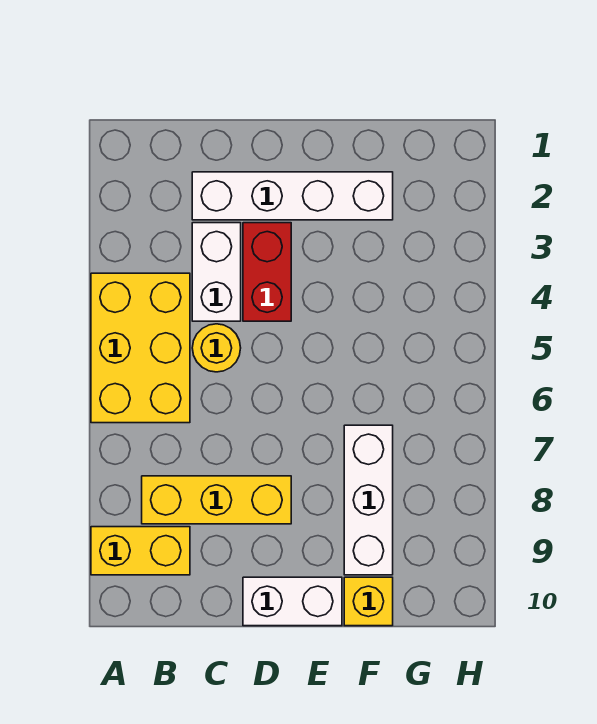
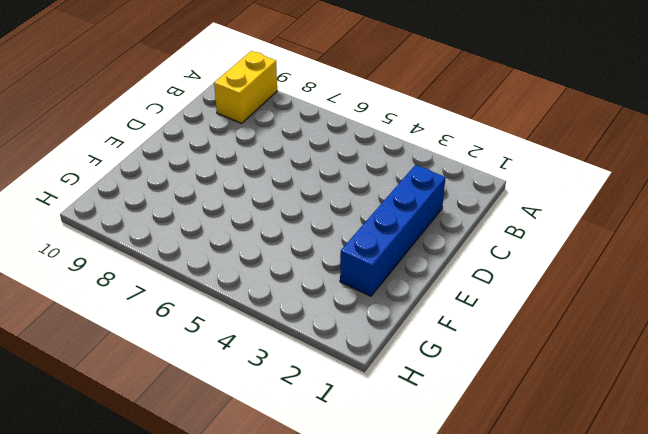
blue 1x4 brick [340,165,446,296] -> white 1x4 brick [192,172,393,220]
none -> yellow 2x3 brick [91,273,190,423]
none -> yellow 1x3 brick [142,476,291,524]

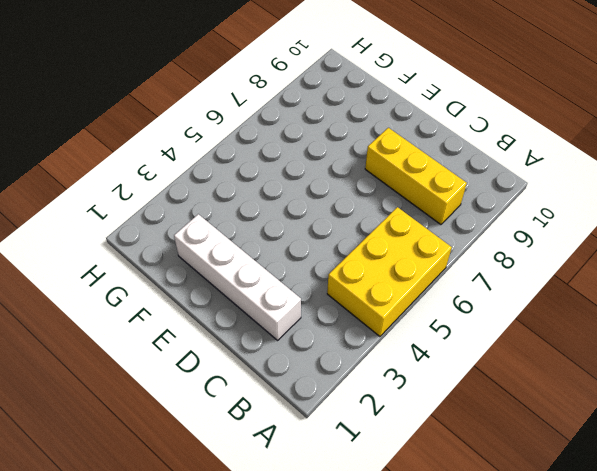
none -> yellow 1x2 brick [91,527,190,575]
none -> white 1x2 brick [192,223,241,321]

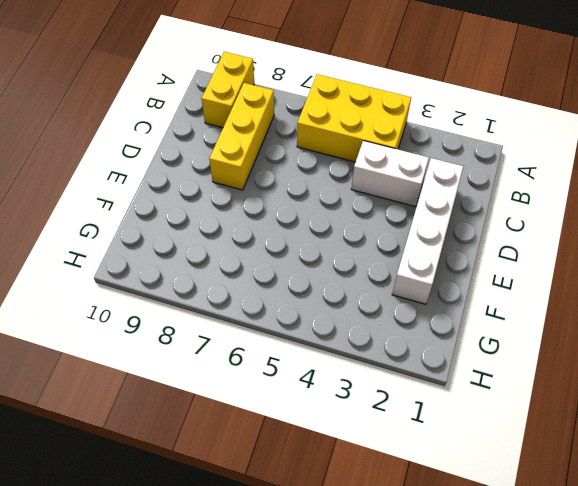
none -> yellow 1x1 round brick [192,324,241,372]
none -> red 1x2 brick [243,223,291,321]

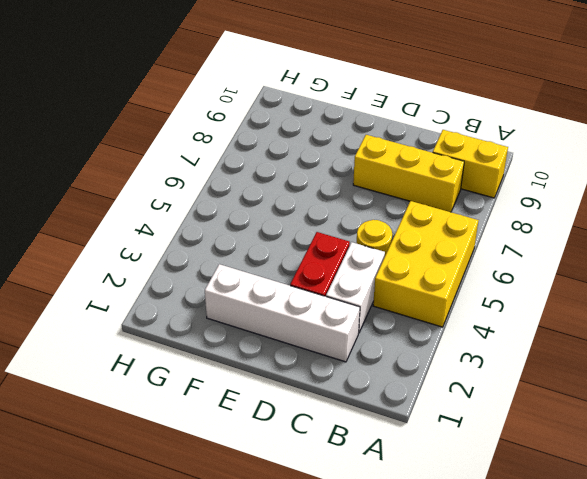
none -> white 1x2 brick [243,577,342,626]
none -> white 1x3 brick [344,425,393,575]

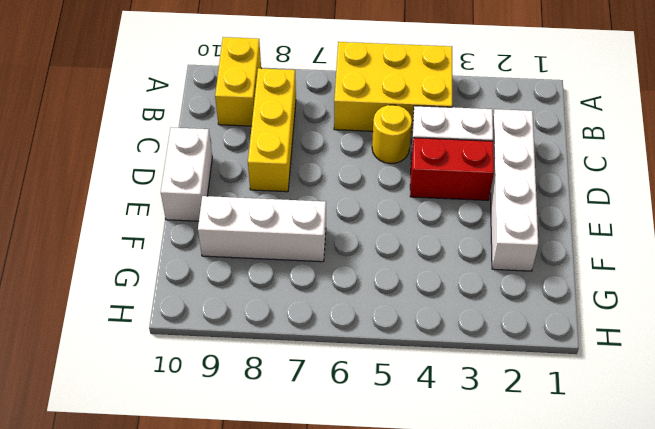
none -> yellow 1x1 brick [344,577,393,626]

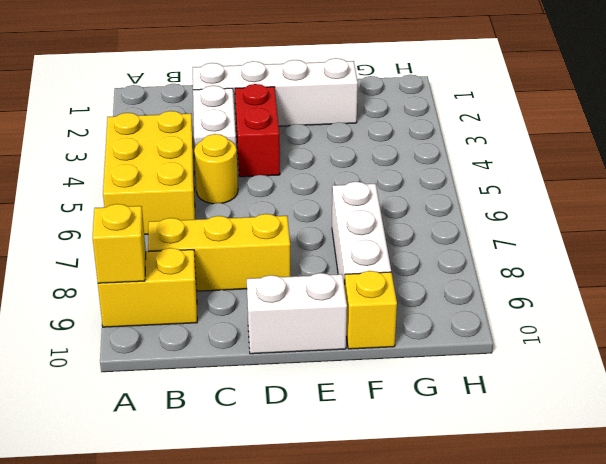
yellow 1x1 brick [92,204,146,283] -> none

